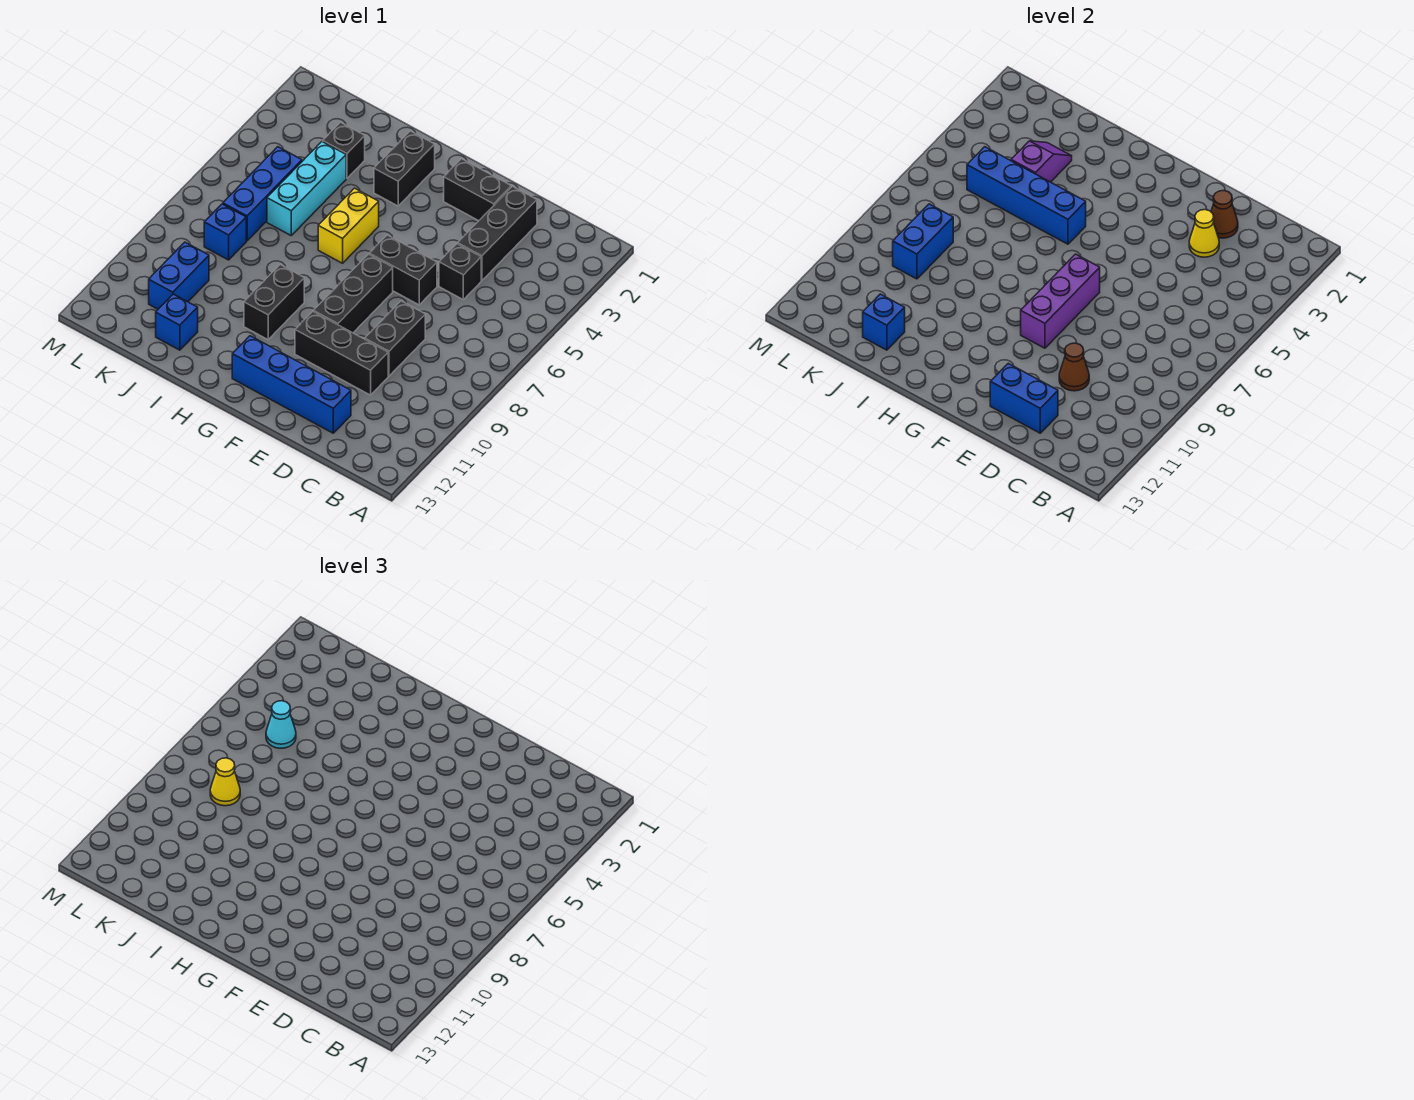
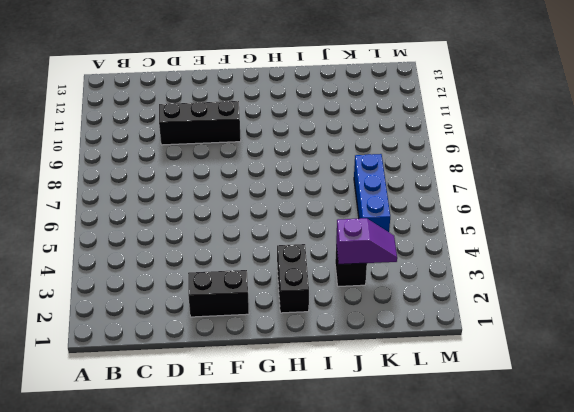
purple 1x2 slope [336,218,397,264] -> purple 1x2 slope turned to [1011,141,1072,182]
none -> black 1x3 brick [458,186,537,281]
none -> black 1x1 brick [439,244,481,300]
none -> black 1x2 brick [365,301,425,376]

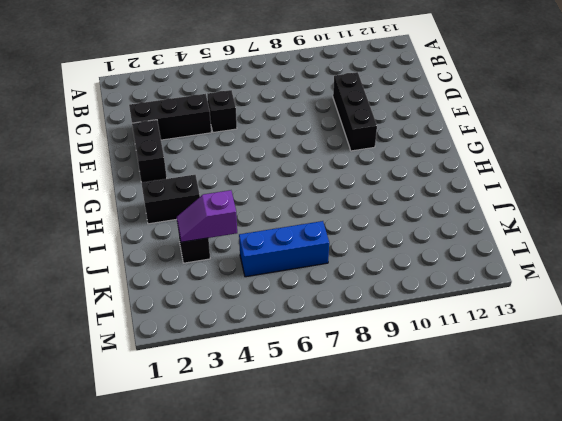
none -> black 1x2 brick [365,301,425,376]
none -> blue 1x4 brick [232,336,351,433]
none -> black 1x2 brick [369,235,437,305]

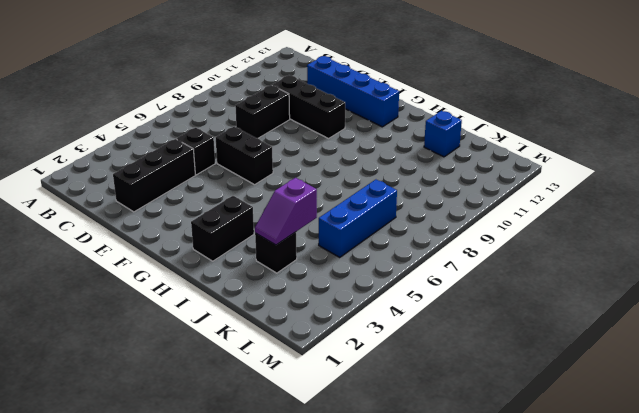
none -> black 1x2 brick [444,159,511,221]
none -> black 1x3 brick [314,254,393,333]
none -> yellow 1x2 brick [318,188,379,263]

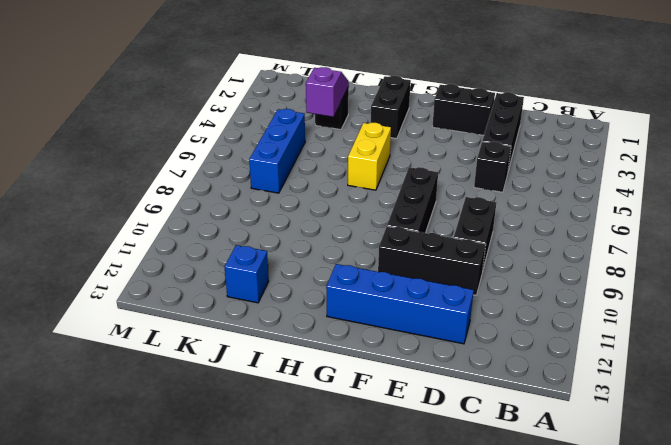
none -> black 1x2 brick [369,235,437,305]
none -> black 1x2 brick [244,265,304,340]
none -> cyan 1x3 brick [267,142,346,235]

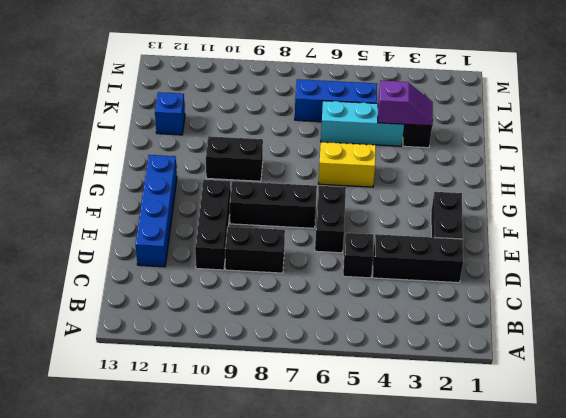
none -> black 1x2 brick [374,131,435,206]
none -> blue 1x1 brick [204,204,246,260]
none -> blue 1x2 brick [149,242,209,309]

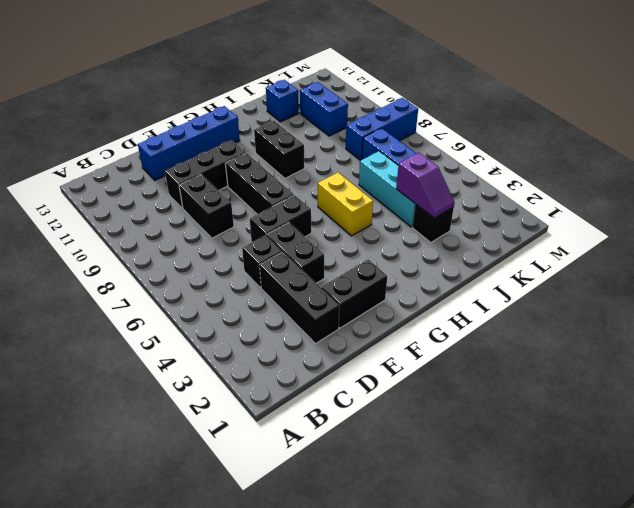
black 1x2 brick [267,223,324,283] -> black 1x2 brick moved to [374,131,435,206]
blue 1x3 brick [346,98,418,161] -> blue 1x1 brick [204,204,246,260]
none -> brown 1x1 cone [1211,191,1238,238]
none -> yellow 1x1 cone [1189,210,1219,257]
none -> brown 1x1 cone [1059,343,1089,391]

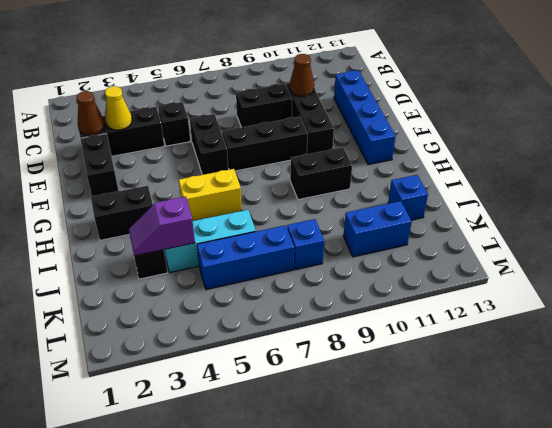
none -> blue 1x2 brick [990,363,1058,433]
none -> purple 1x3 brick [1021,254,1100,348]
none -> blue 1x4 brick [967,147,1086,244]

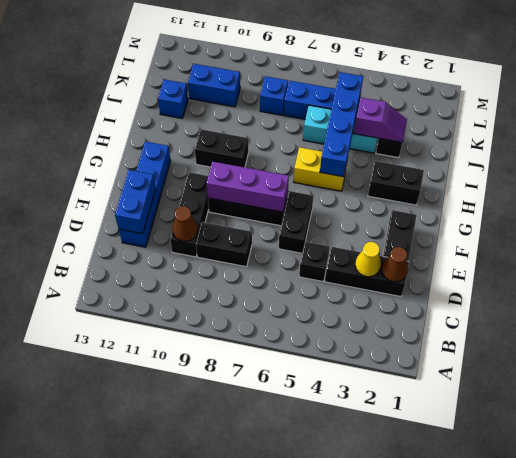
none -> blue 1x1 brick [863,294,905,350]
none -> blue 1x2 brick [893,204,953,279]
none -> cyan 1x1 cone [266,701,296,748]

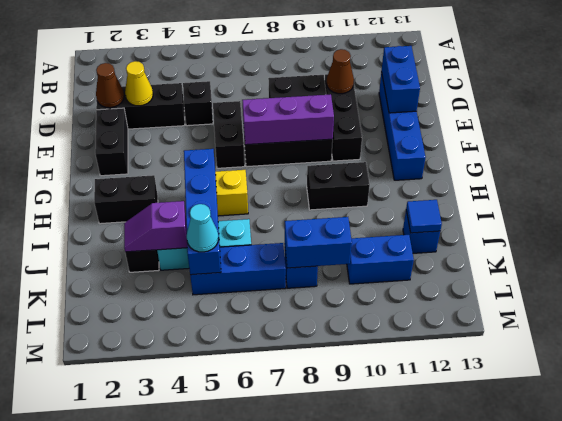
blue 1x1 tile [406,200,442,233] -> blue 1x1 brick [863,294,905,350]
none -> yellow 1x1 cone [210,758,240,806]

